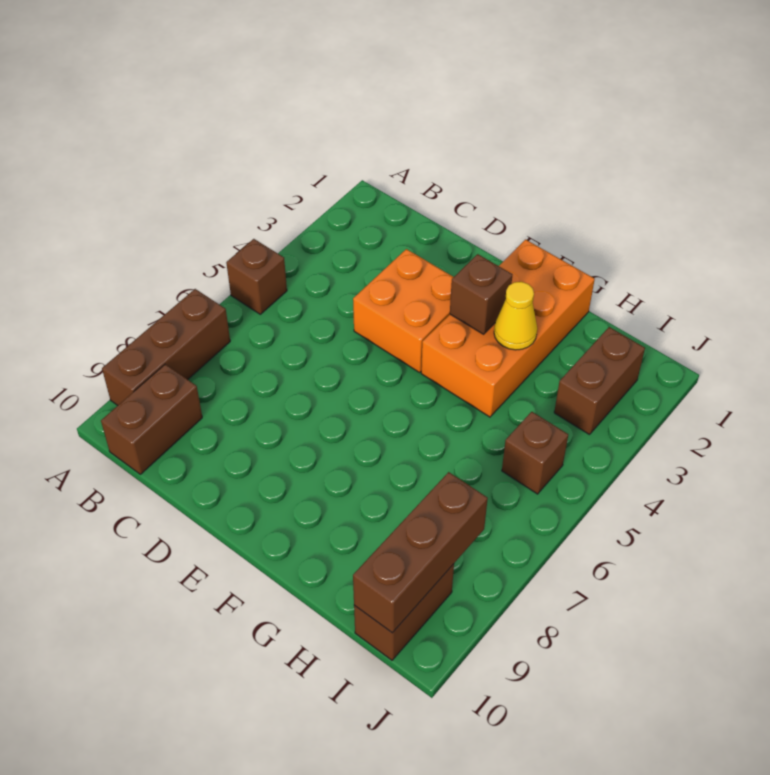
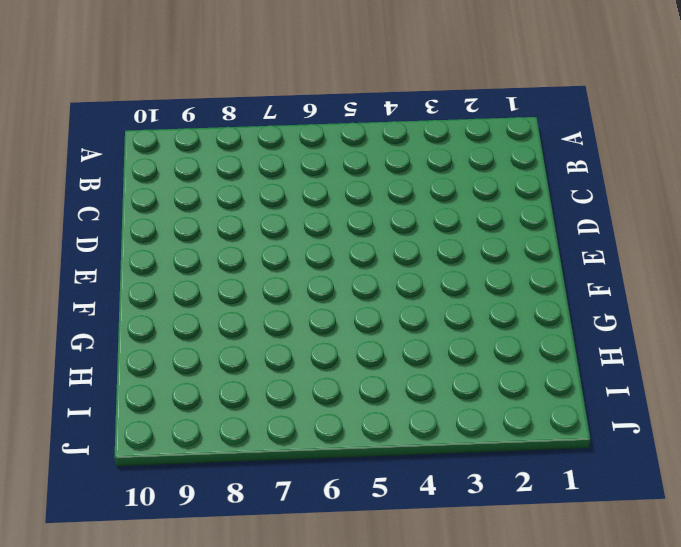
none -> brown 1x1 brick [226,239,287,314]
none -> brown 1x3 brick [102,289,230,405]

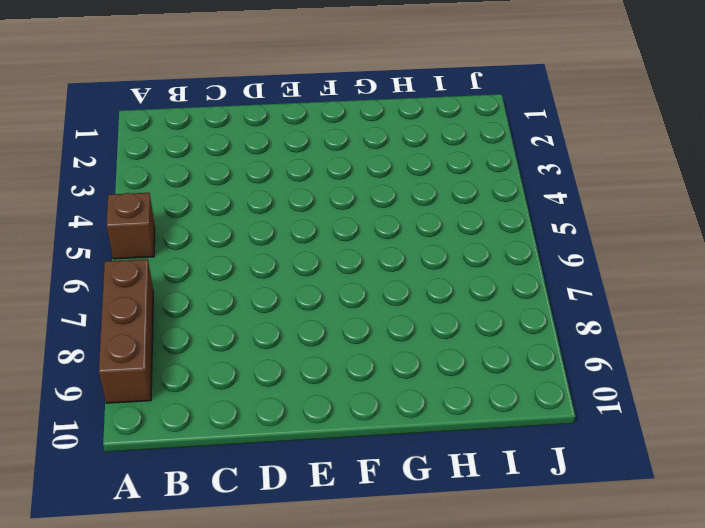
none -> brown 1x2 brick [101,364,202,474]
none -> orange 2x2 brick [353,249,453,372]

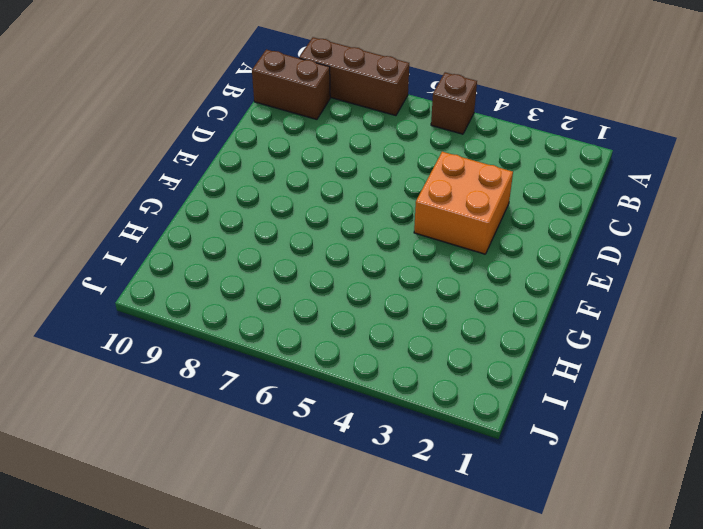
none -> orange 2x4 brick [421,240,595,417]
none -> brown 1x2 brick [554,327,645,435]

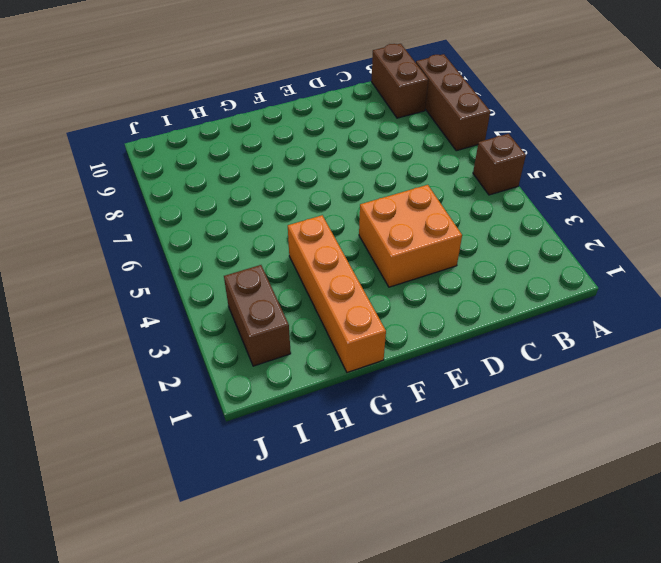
orange 1x4 brick [288,215,386,372] -> orange 2x4 brick [421,240,595,417]
none -> brown 1x1 brick [502,412,568,494]
none -> brown 1x2 brick [354,564,454,660]

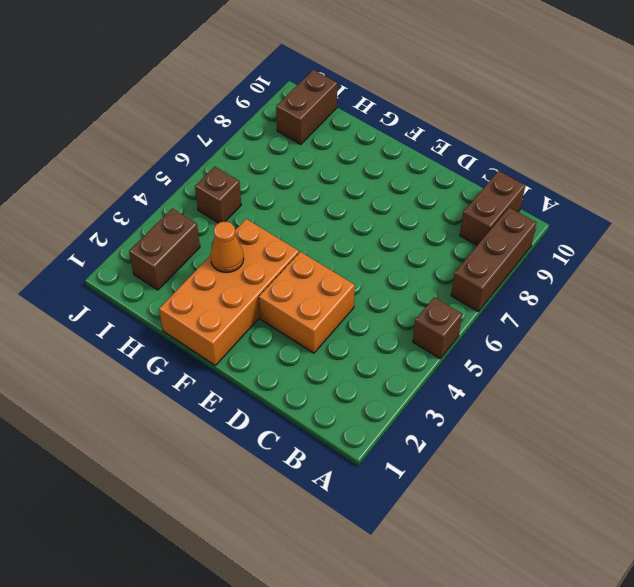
orange 1x1 cone [210,221,244,273] -> yellow 1x1 cone [494,282,537,350]
none -> brown 1x1 brick [450,254,512,334]
none -> brown 1x3 brick [353,472,488,633]

